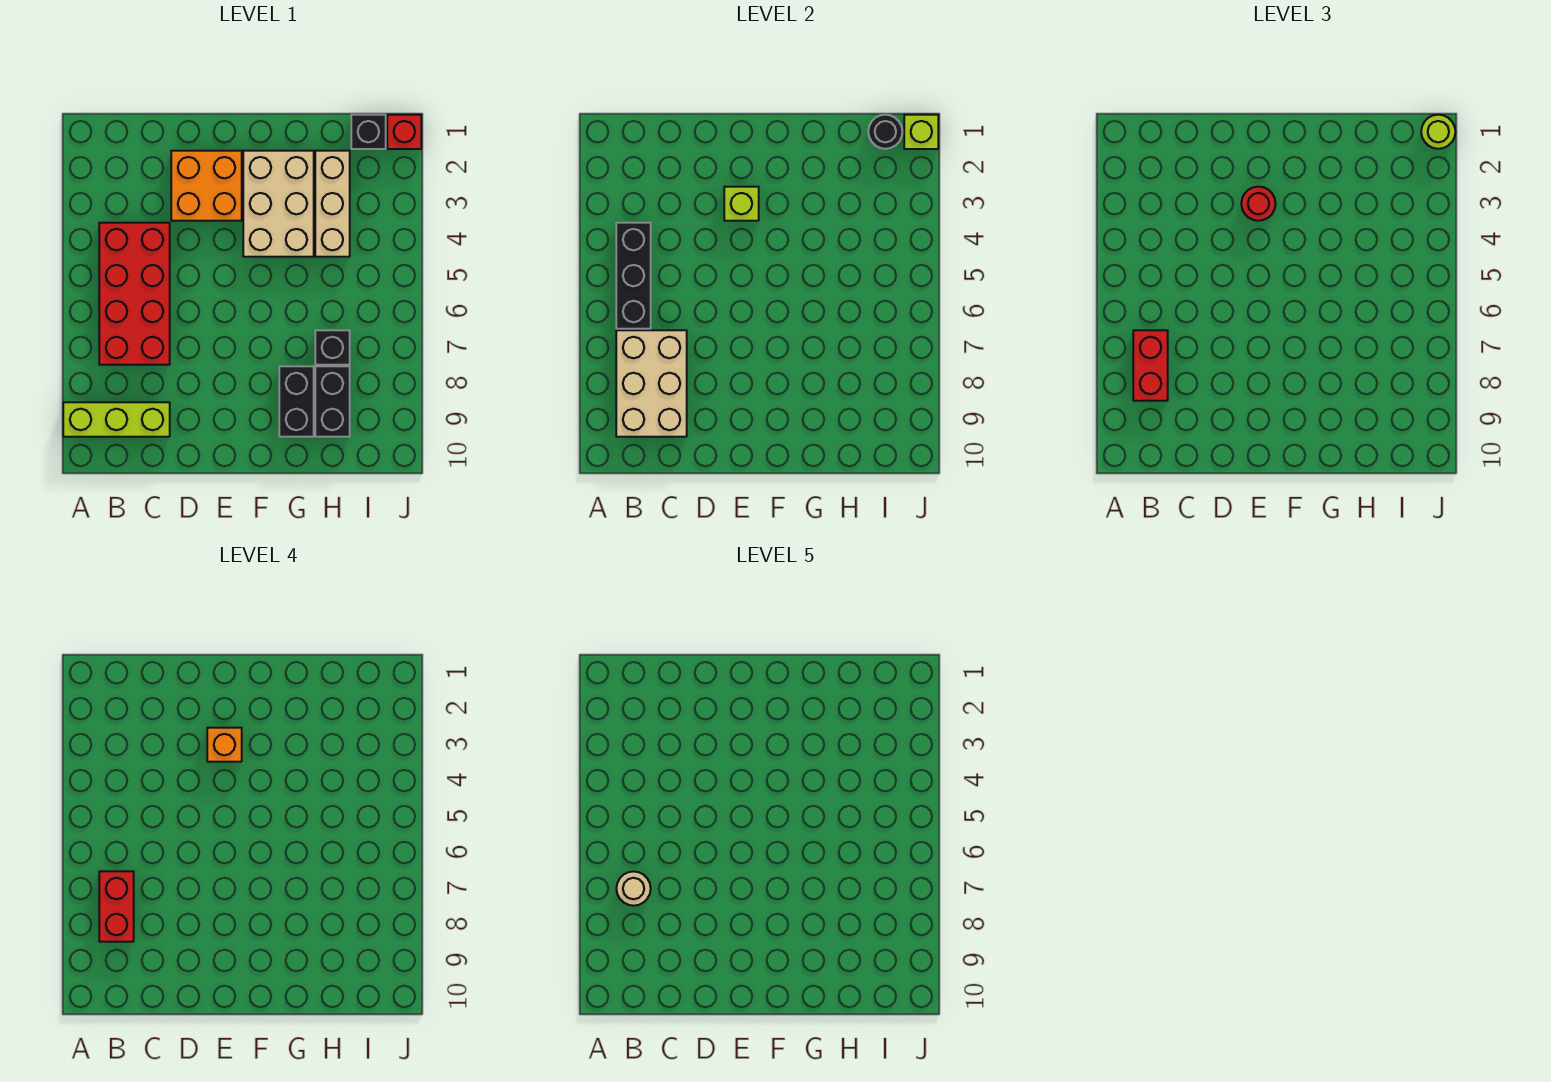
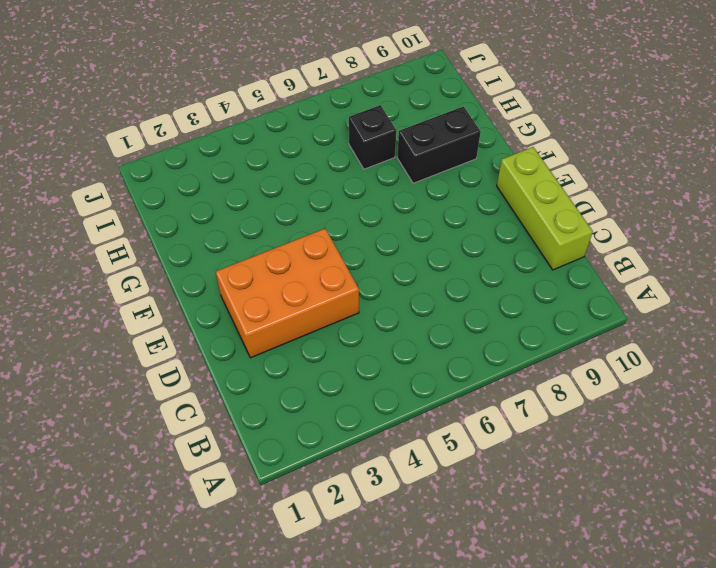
lime 1x3 brick [497,147,593,270] -> lime 1x3 brick moved to [63,402,170,437]
orange 2x3 brick [216,228,359,358] -> orange 2x2 brick [171,151,242,221]
none -> red 2x4 brick [99,223,170,365]
none -> tan 2x3 brick [243,151,314,257]
none -> tan 1x3 brick [315,151,350,257]

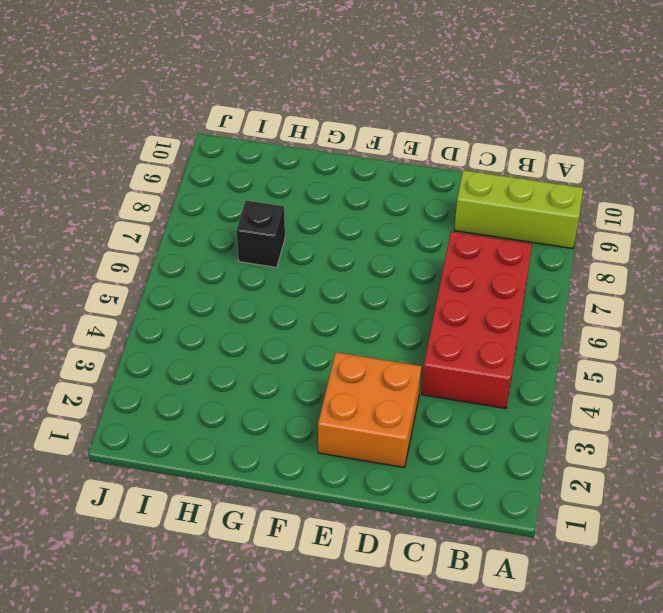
none -> tan 2x3 brick [243,151,314,257]
none -> black 1x2 brick [279,366,314,437]
none -> tan 1x3 brick [315,151,350,257]

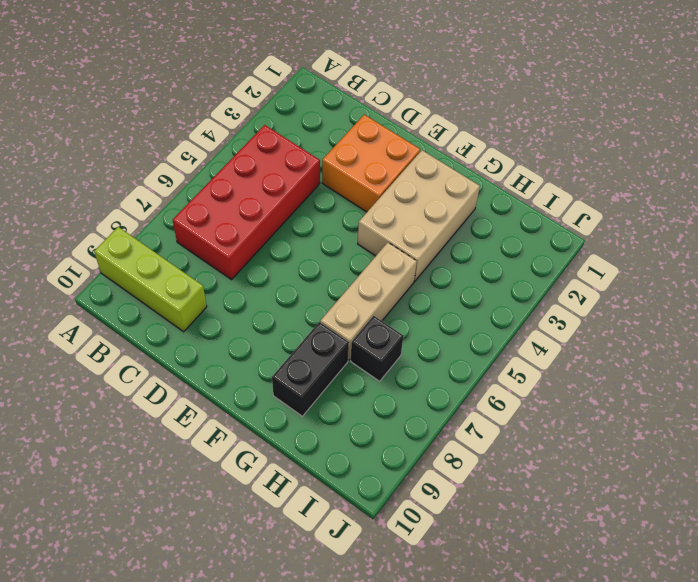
tan 1x3 brick [320,243,417,360] -> tan 1x3 brick moved to [315,151,350,257]
none -> black 1x2 brick [315,366,350,437]
none -> black 1x1 brick [351,115,386,149]
none -> red 1x1 brick [387,115,421,149]

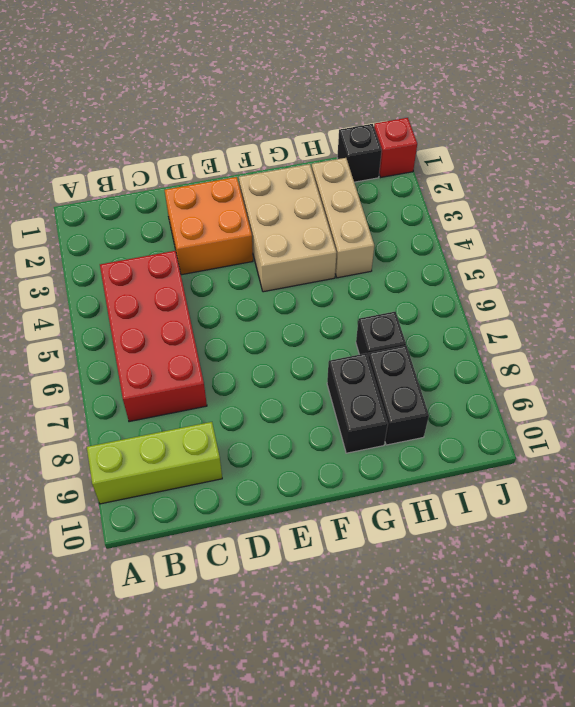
none -> black 1x3 brick [616,223,651,329]
none -> tan 2x3 brick [616,330,687,437]
none -> lime 1x1 brick [724,187,759,221]

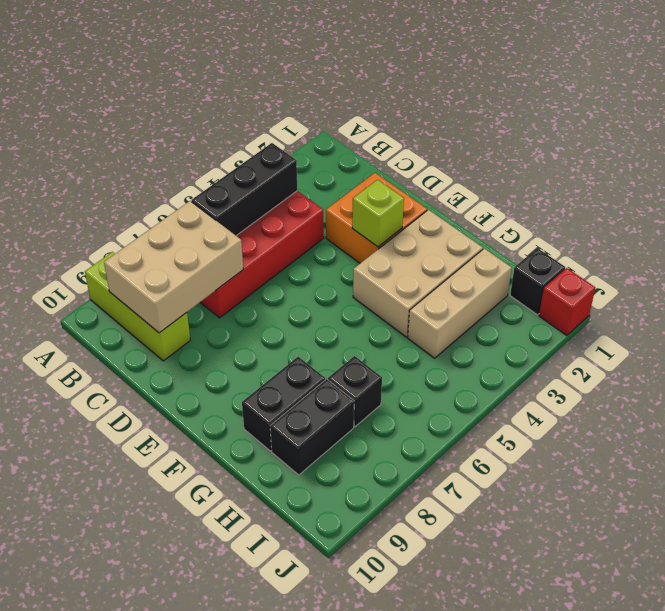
none -> black 1x1 round brick [868,115,902,149]
none -> lime 1x1 brick [904,115,938,149]
none -> red 1x2 brick [1133,330,1168,401]

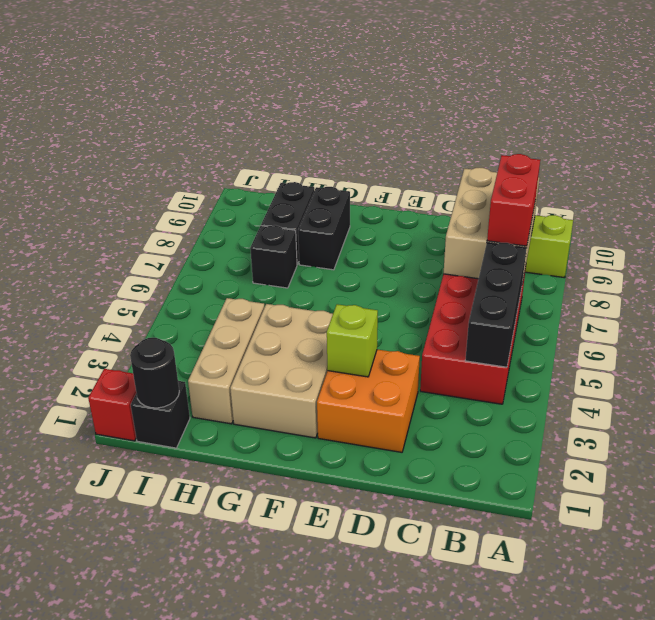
none -> lime 1x1 brick [904,115,938,149]
none -> red 1x1 round brick [1241,187,1276,221]
none -> lime 1x1 round brick [1421,115,1455,149]

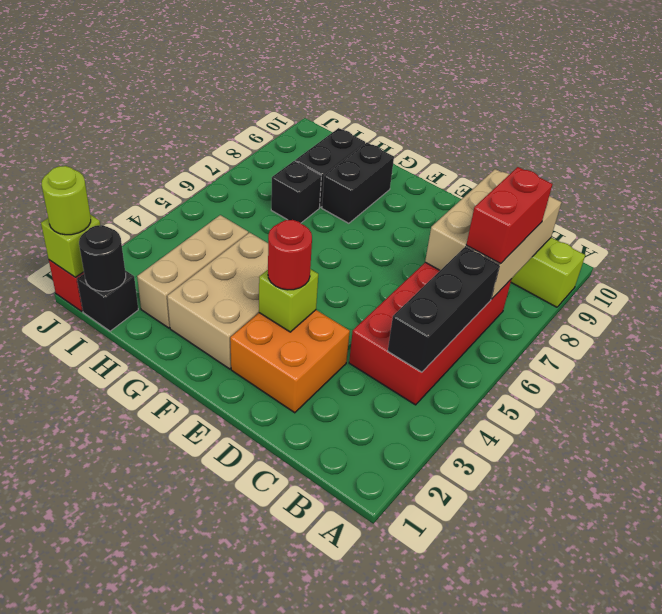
none -> red 1x2 brick [99,871,134,942]
none -> orange 1x1 brick [207,728,242,762]
none -> tan 1x1 round brick [616,871,651,906]

